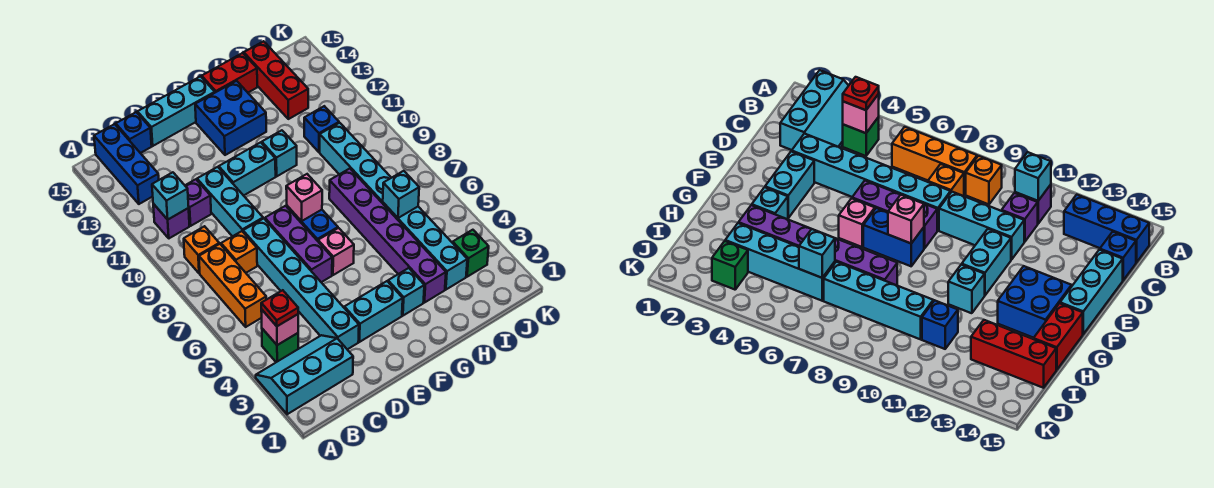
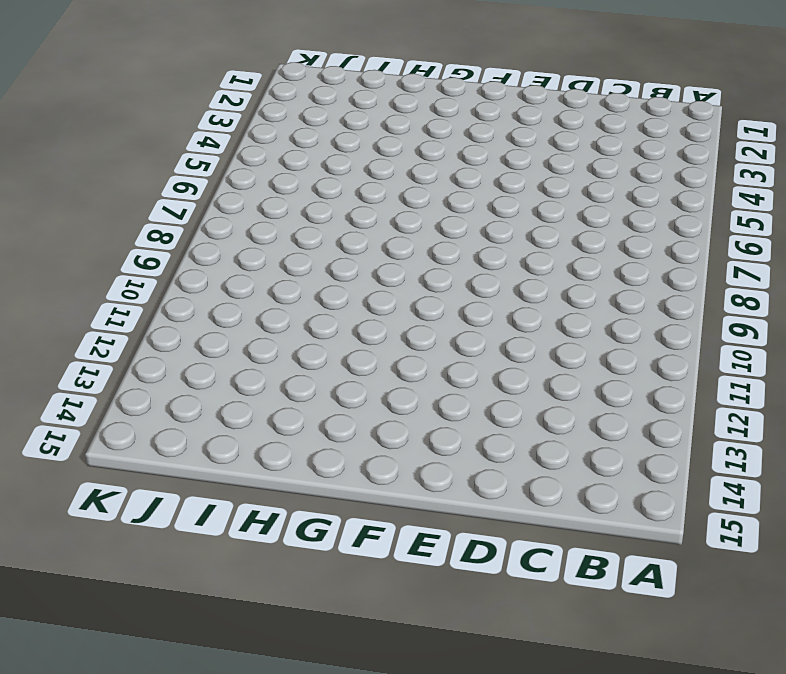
none -> cyan 2x3 slope [256,335,353,414]
none -> green 1x1 brick [262,329,298,362]
none -> orange 1x3 brick [199,244,266,327]
none -> orange 1x1 brick [184,226,219,274]

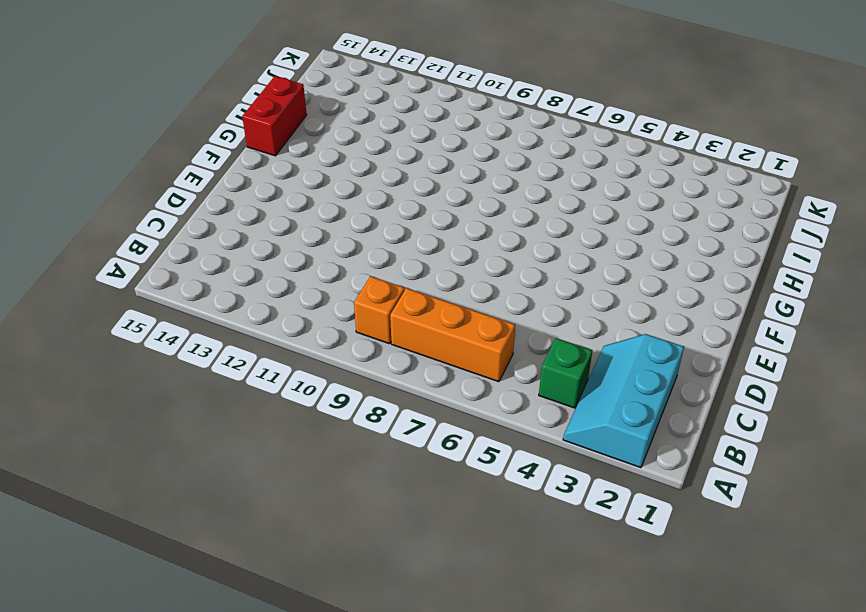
none -> purple 1x1 brick [153,204,190,238]
none -> blue 1x3 brick [94,124,159,204]
none -> orange 1x1 brick [221,231,257,273]
none -> purple 1x1 brick [185,179,211,226]

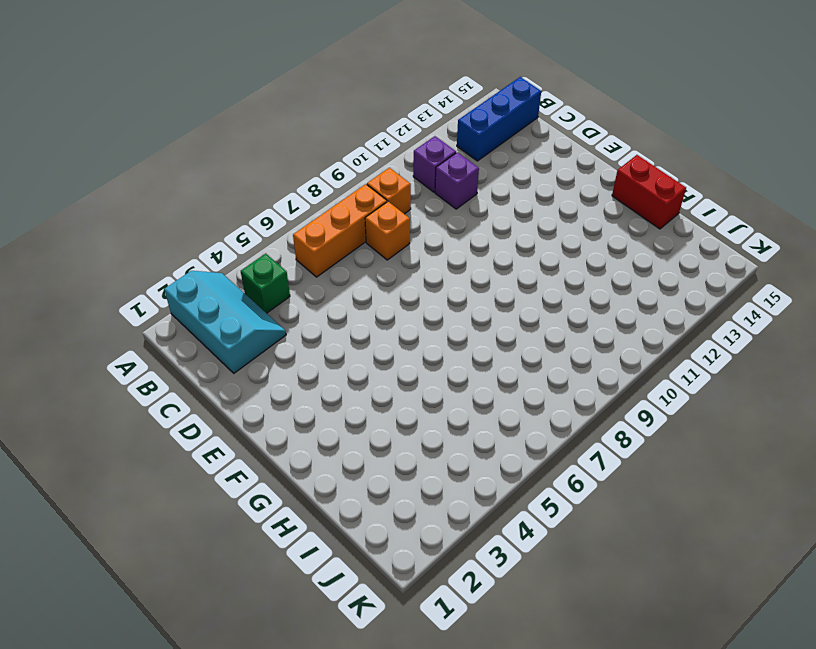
none -> blue 1x1 brick [116,112,152,153]
none -> cyan 1x6 brick [243,218,359,349]
none -> cyan 1x3 brick [197,167,263,236]
none -> cyan 1x3 brick [138,76,215,146]

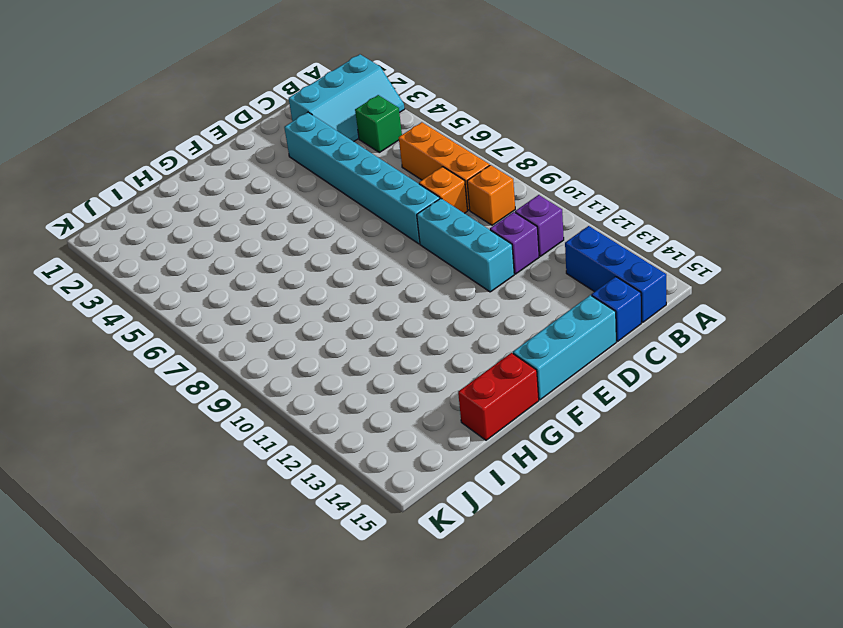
none -> cyan 1x2 brick [344,281,403,342]
none -> purple 1x3 brick [265,206,332,282]
none -> cyan 1x2 brick [219,142,276,196]
none -> pink 1x1 brick [318,228,354,275]

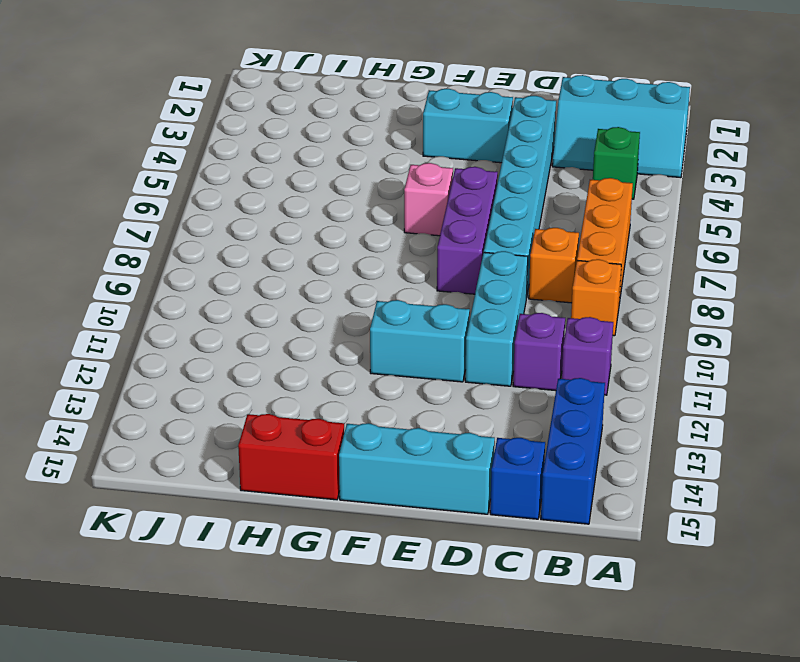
none -> blue 1x2 brick [287,206,338,241]
none -> blue 2x2 brick [195,81,266,155]
none -> cyan 1x1 brick [388,268,424,316]
none -> cyan 1x1 brick [262,130,297,176]

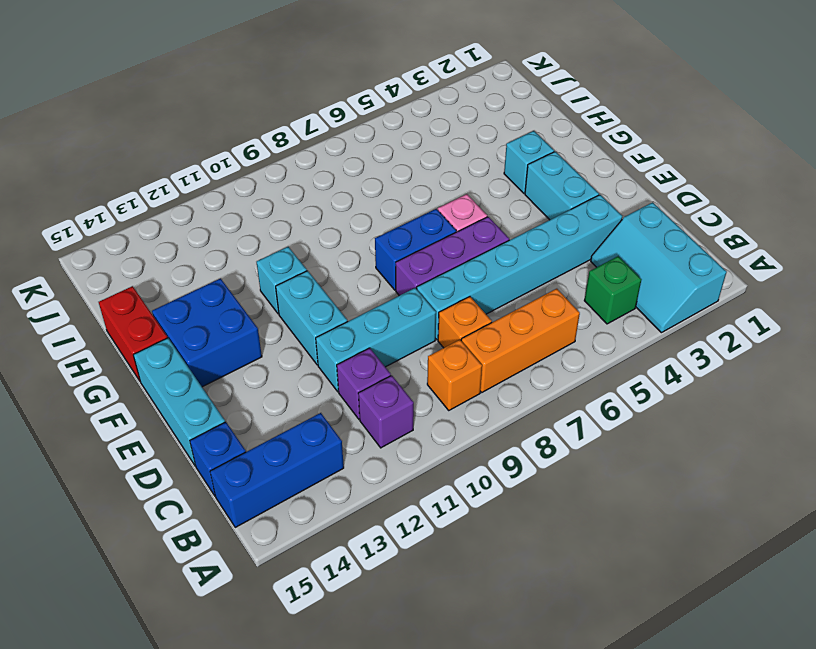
none -> purple 1x6 brick [329,169,446,303]
none -> cyan 1x4 brick [383,203,467,290]
none -> cyan 1x4 brick [320,123,391,203]
none -> blue 1x1 brick [304,106,339,152]

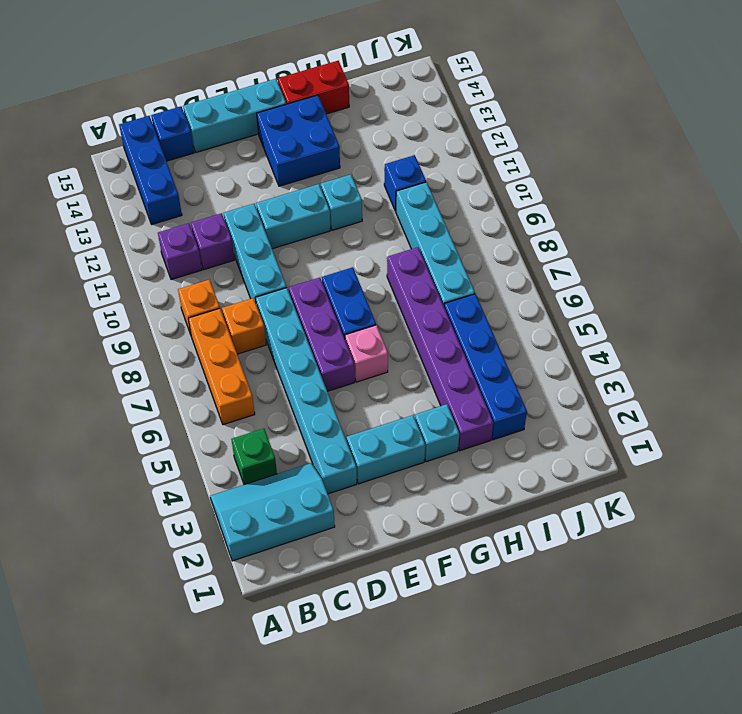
blue 1x4 brick [444,294,527,440] -> cyan 1x4 brick [383,203,467,290]
none -> red 1x3 brick [244,41,308,119]
none -> green 1x1 brick [453,230,489,277]
none -> pink 1x1 brick [261,309,298,345]
none -> cyan 1x1 brick [152,172,189,220]

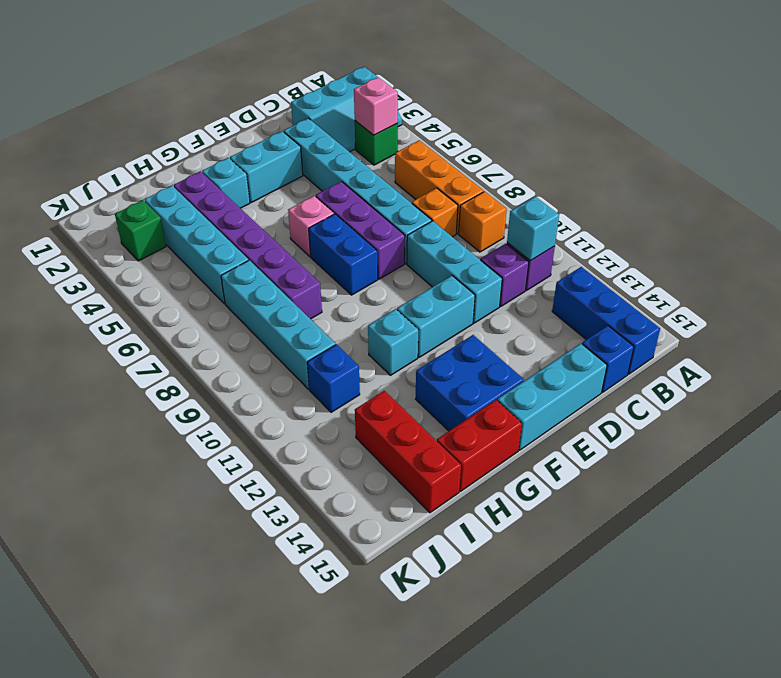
none -> pink 1x1 brick [286,174,322,221]
none -> cyan 1x1 brick [383,171,419,218]
none -> red 1x1 plate [261,290,298,326]

